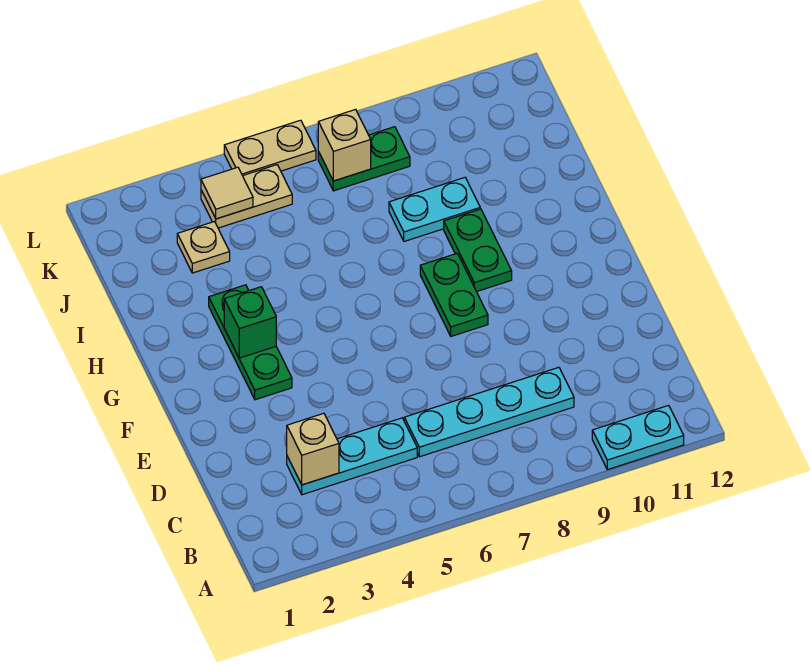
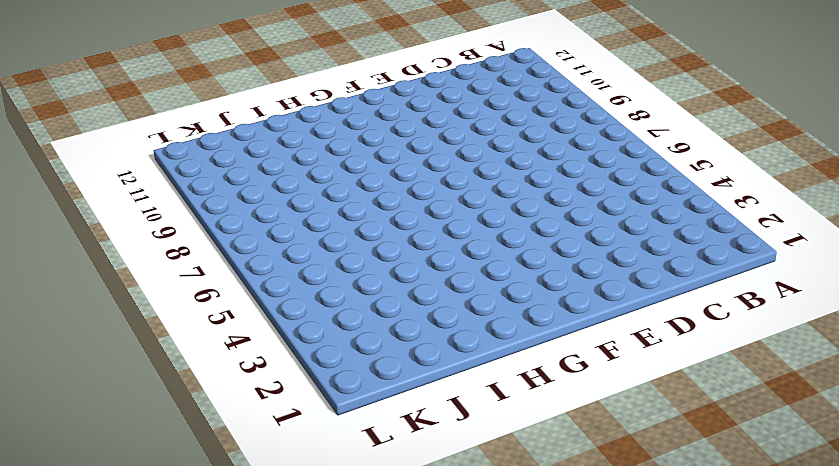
none -> cyan 1x2 plate [592,405,684,470]
none -> cyan 1x3 plate [287,418,417,495]
none -> cyan 1x4 plate [404,367,574,457]

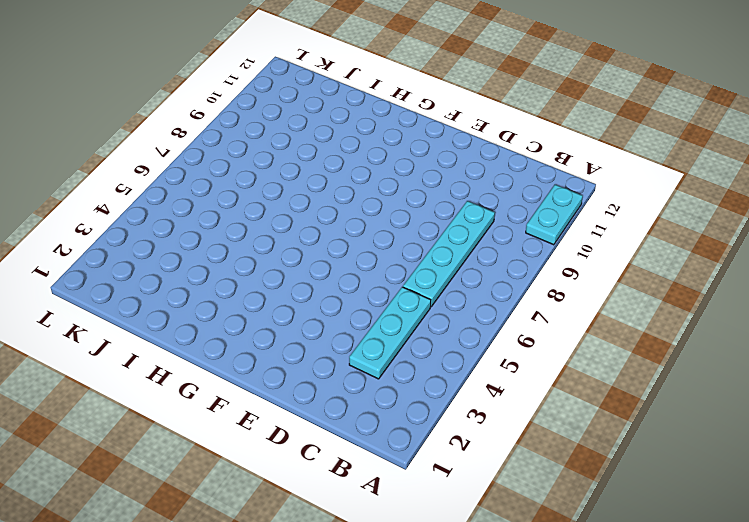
none -> green 1x3 plate [209,285,292,400]
none -> green 1x2 plate [420,254,488,336]
none -> green 1x2 plate [444,209,512,292]

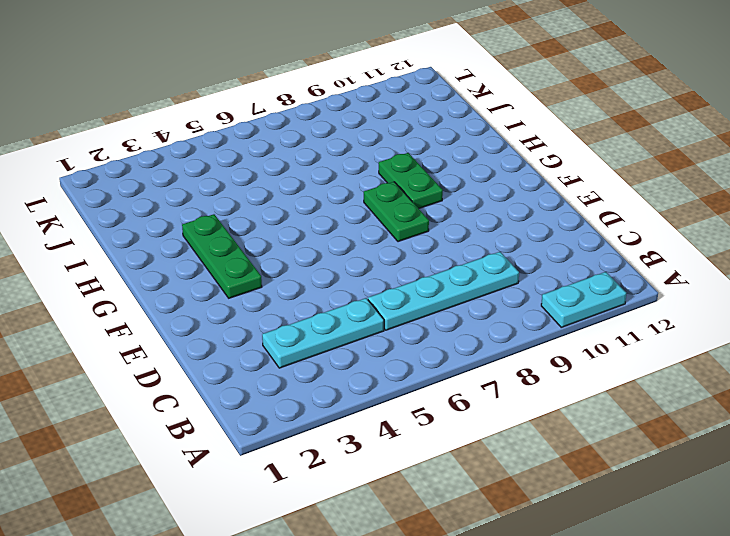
none -> cyan 1x2 plate [389,178,480,241]
none -> tan 1x1 plate [177,222,230,273]
none -> tan 1x2 plate [201,165,292,228]

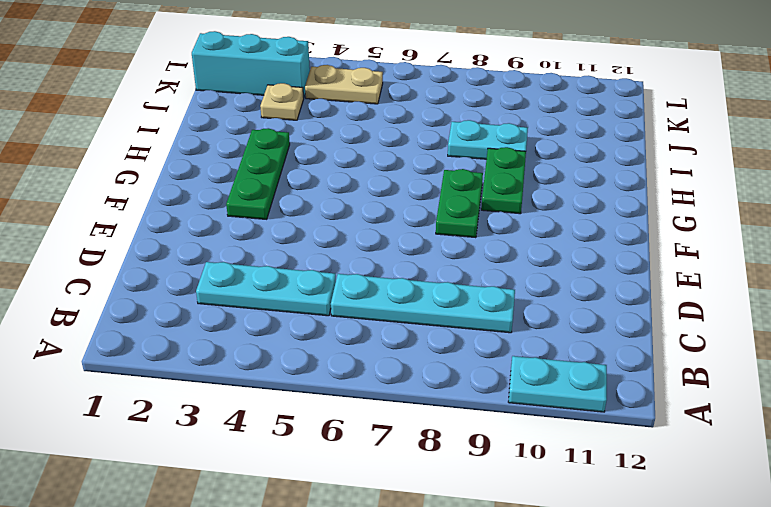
cyan 1x3 brick [192,31,310,98] -> none
none -> green 1x2 plate [318,127,410,191]
none -> tan 1x2 plate [224,120,316,176]
none -> tan 1x1 brick [287,413,339,485]

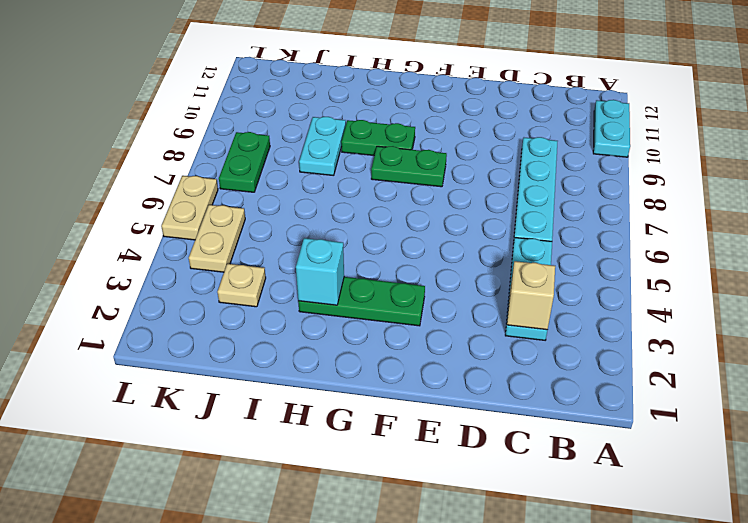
cyan 1x1 brick [296,238,344,305] -> none
none -> green 1x1 brick [224,287,276,358]
none -> tan 1x1 tile [201,167,253,219]
none -> tan 1x1 brick [318,109,371,181]

